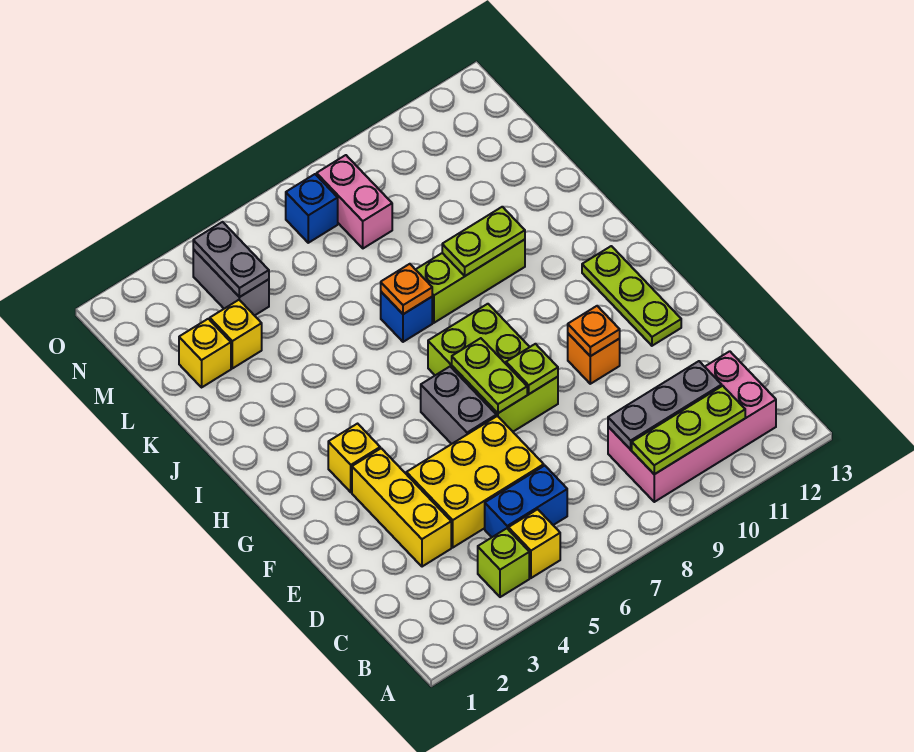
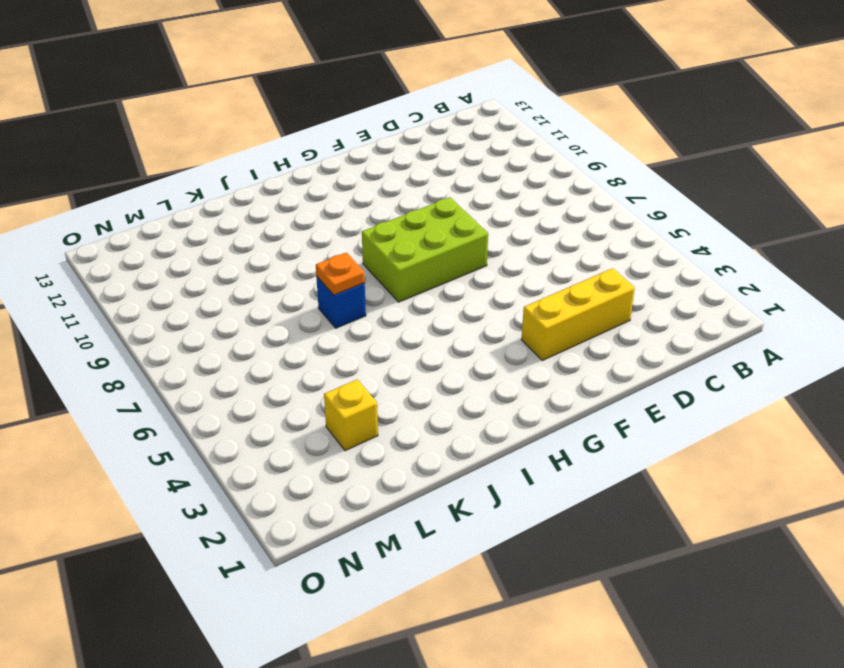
none -> lime 1x1 brick [478,528,529,597]
none -> yellow 1x1 brick [508,509,560,578]
none -> pink 2x4 brick [608,351,776,502]

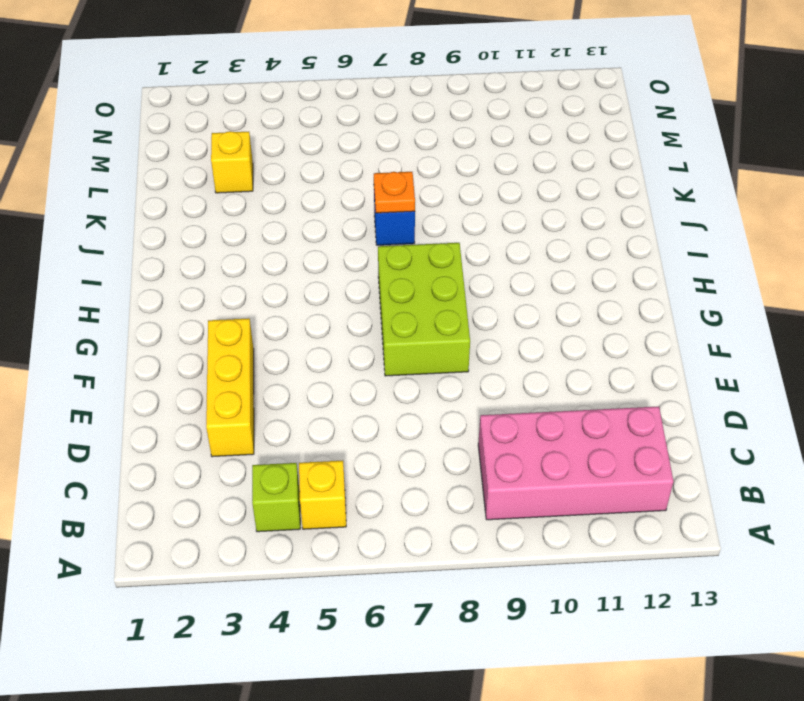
none -> blue 1x2 brick [485,466,567,537]
none -> yellow 2x3 brick [406,416,544,547]
none -> grey 1x2 brick [421,367,496,444]

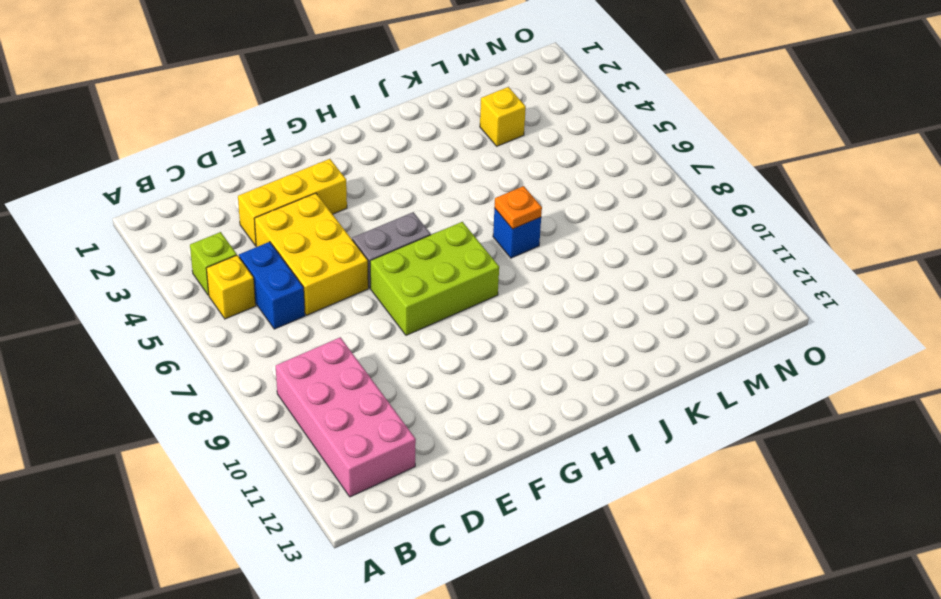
none -> orange 1x1 brick [568,334,620,384]
none -> lime 1x3 plate [582,246,681,346]
none -> yellow 1x1 brick [328,424,380,492]

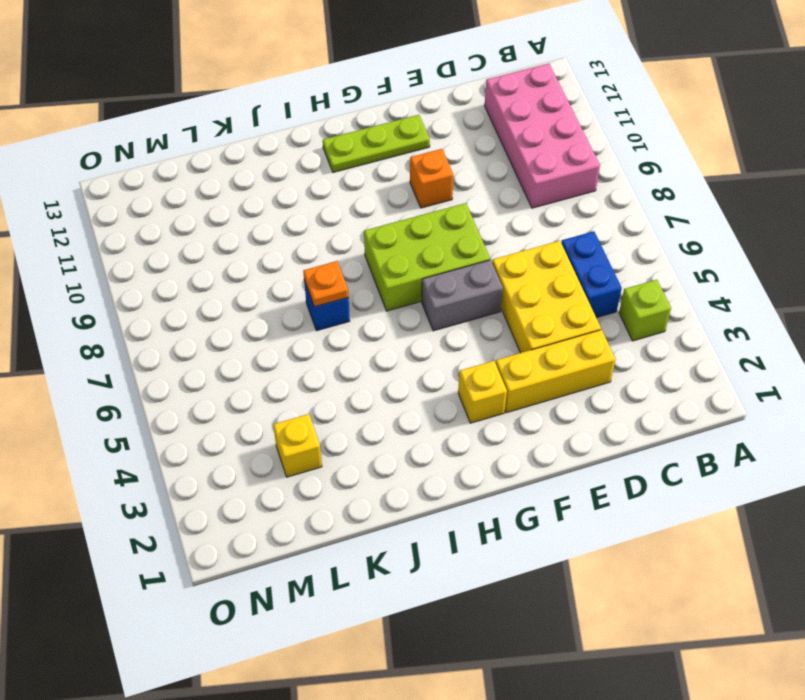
none -> yellow 1x1 brick [508,509,560,578]
none -> lime 1x3 brick [415,240,525,323]
none -> yellow 1x1 brick [179,319,231,387]

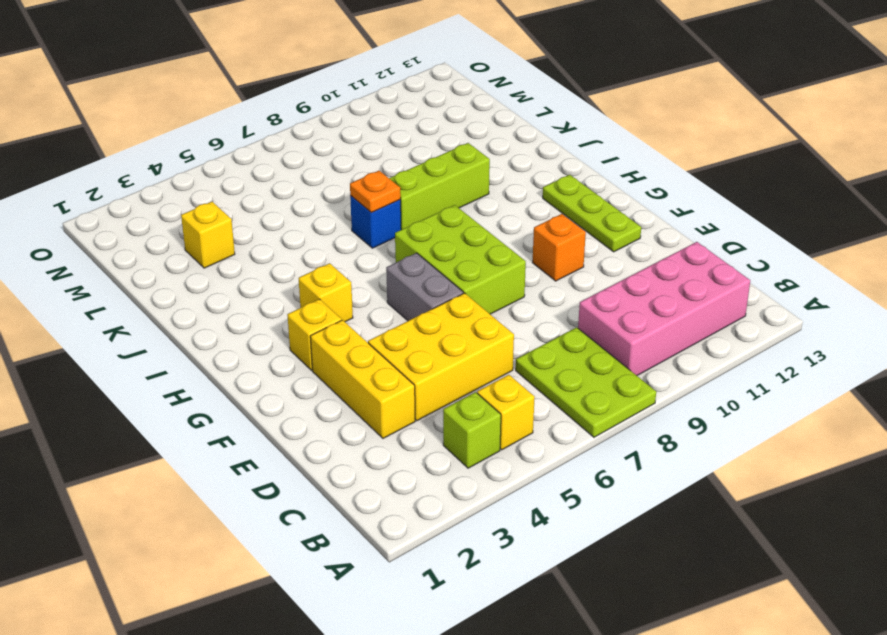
lime 2x3 plate [516,327,656,437] -> none
yellow 1x1 brick [299,263,353,322] -> yellow 1x1 brick moved to [179,319,231,387]
none -> blue 1x2 brick [485,466,567,537]
none -> grey 1x2 brick [193,249,269,316]
none -> pink 1x2 brick [317,155,392,248]

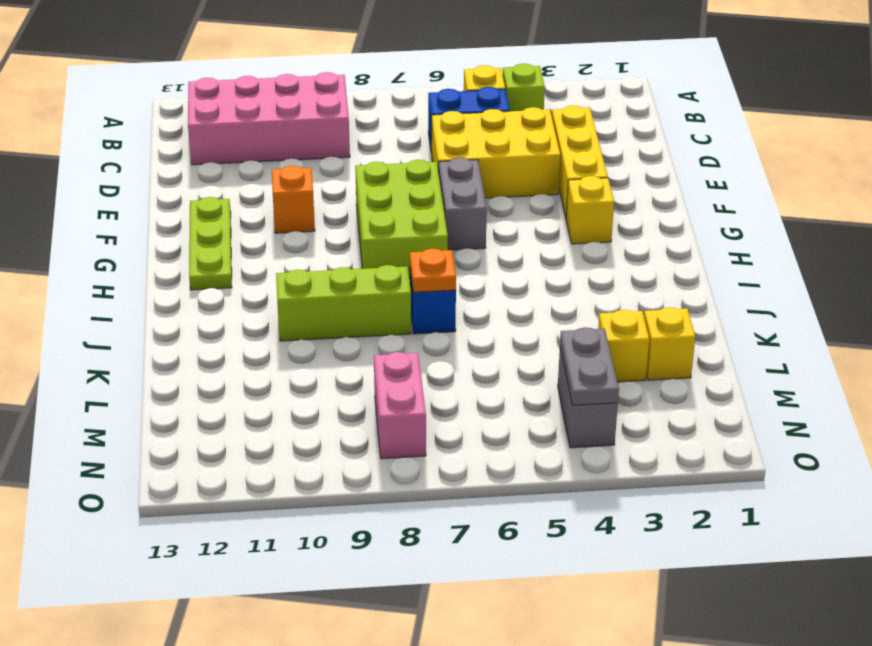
none -> blue 1x1 brick [286,174,338,243]
none -> lime 1x3 plate [632,386,745,474]
none -> grey 1x3 plate [608,361,722,450]

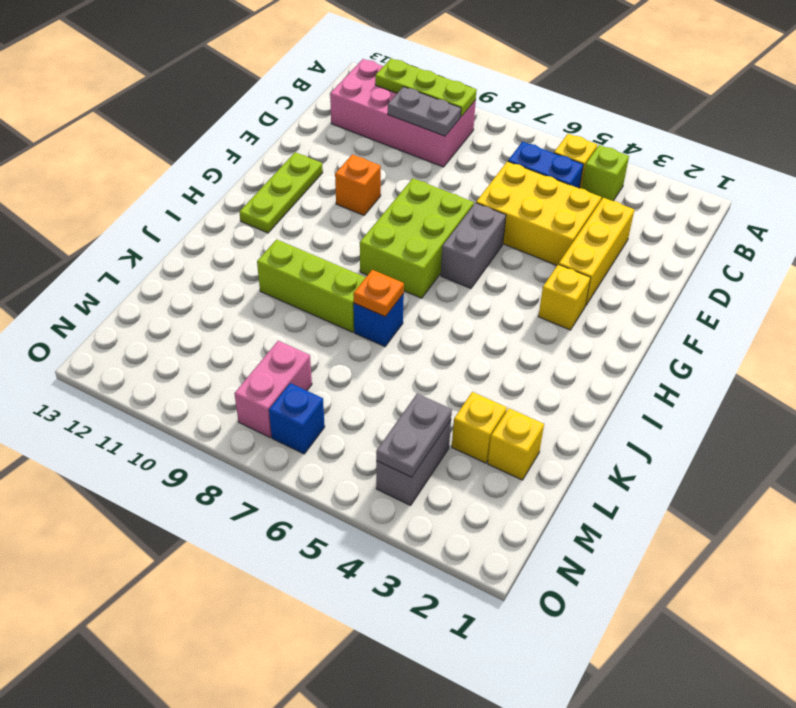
grey 1x2 plate [388,87,461,136] -> grey 1x3 plate [608,361,722,450]
none -> lime 1x2 plate [452,338,527,413]
none -> lime 1x1 plate [506,344,558,394]
none -> orange 1x1 plate [568,306,620,356]

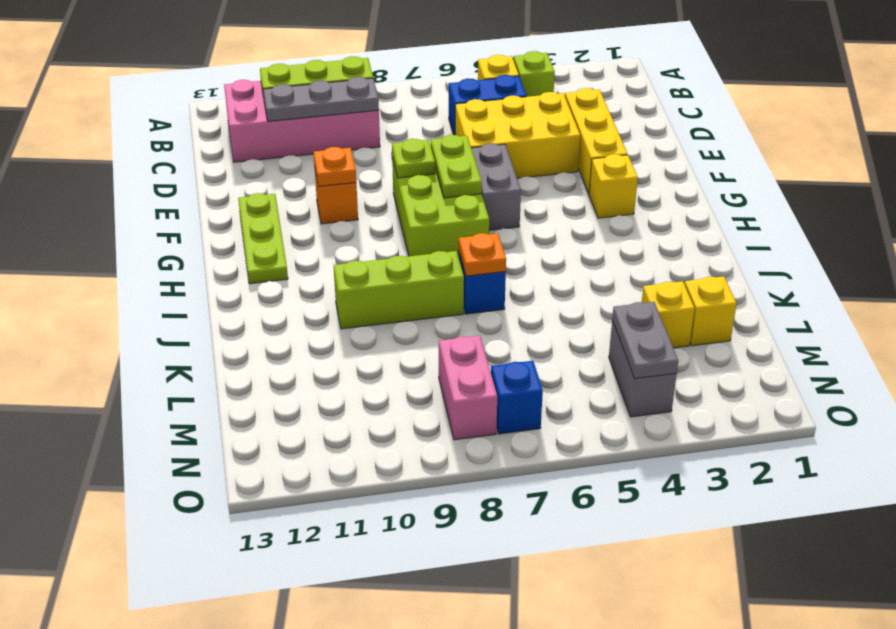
none -> lime 1x2 plate [442,207,525,276]

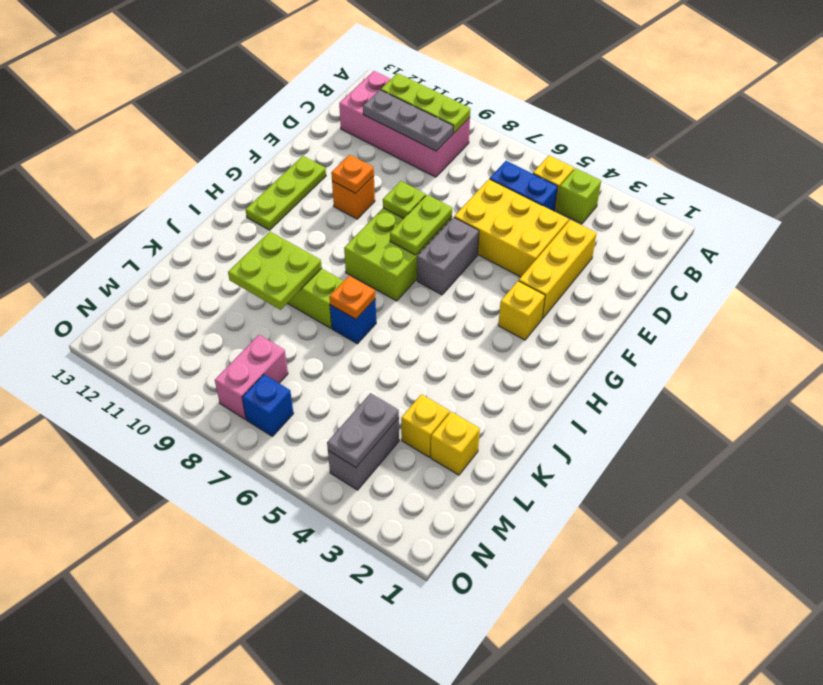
lime 2x2 plate [228,232,322,310] -> lime 1x2 plate [442,207,525,276]

